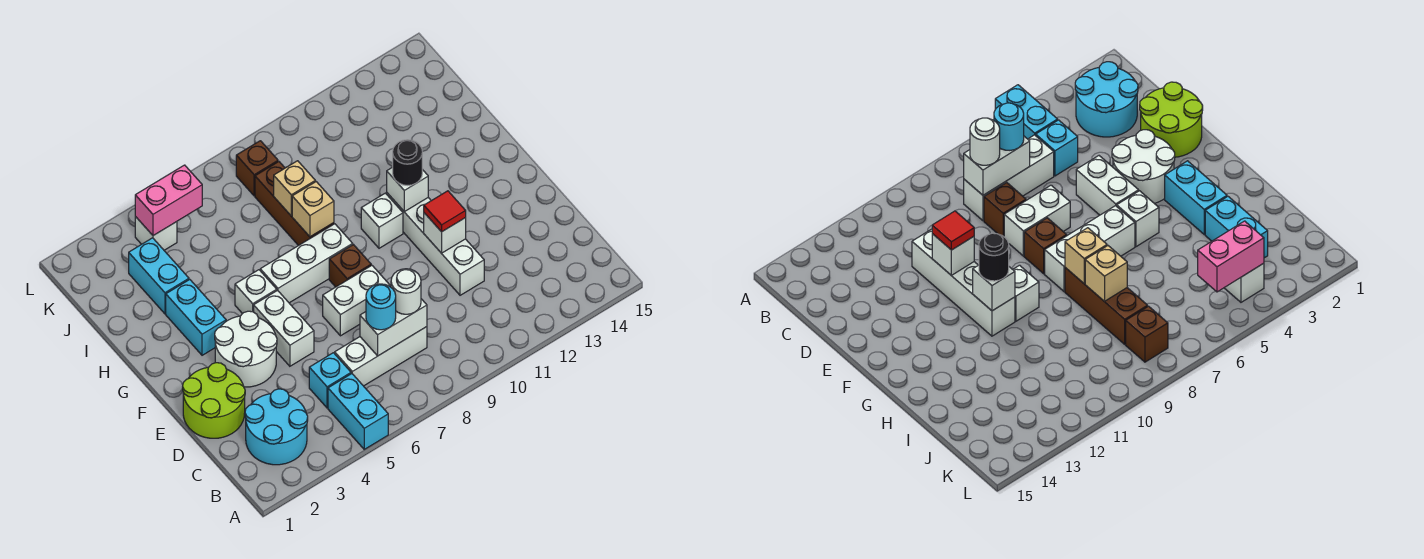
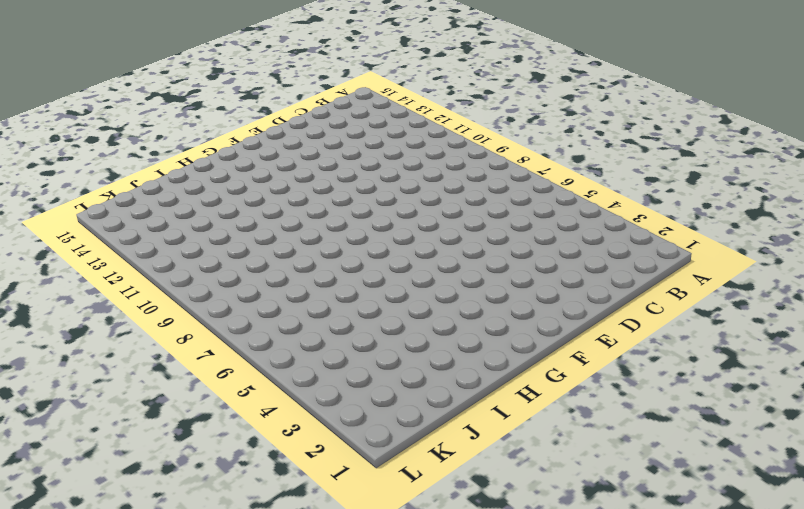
none -> cyan 1x2 brick [328,374,388,449]
none -> cyan 2x2 round brick [245,389,308,465]
none -> cyan 1x1 brick [309,353,351,408]

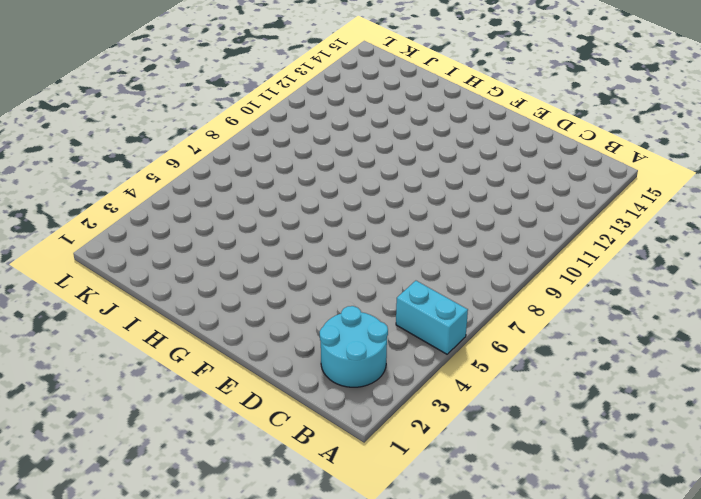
none -> cyan 1x1 brick [309,353,351,408]
none -> white 1x3 brick [335,327,427,386]
none -> lime 2x2 round brick [183,363,245,438]

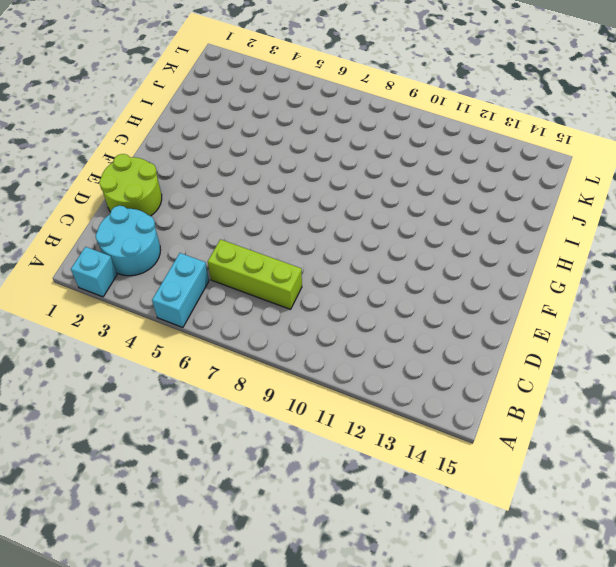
cyan 1x1 brick [71,247,117,297] -> cyan 1x1 brick moved to [309,353,351,408]
lime 1x3 brick [208,239,302,309] -> white 1x3 brick [335,327,427,386]
none -> brown 1x1 brick [984,183,1026,237]
none -> white 1x4 brick [387,193,484,295]
none -> white 2x2 round brick [215,311,277,387]

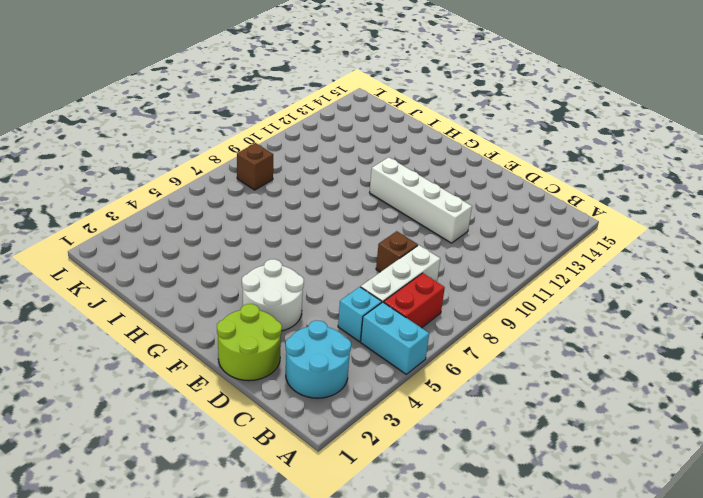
red 1x2 brick [384,273,445,328] -> none
none -> white 1x2 brick [254,290,314,366]
none -> white 1x2 brick [323,265,390,336]
none -> brown 1x1 brick [329,245,371,287]

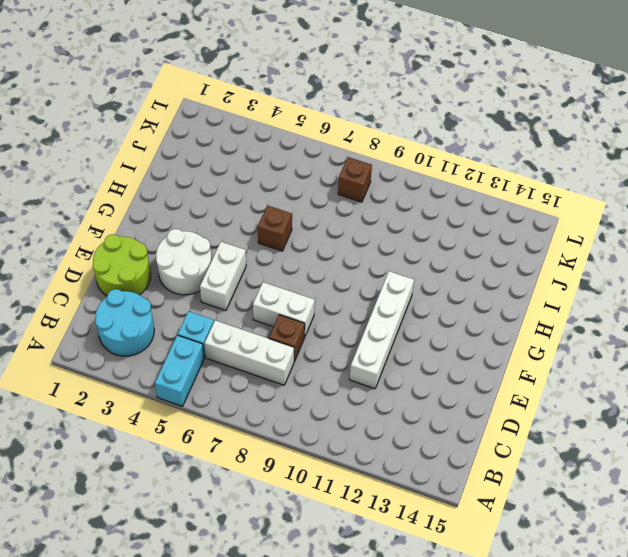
brown 1x1 brick [258,205,292,251] -> brown 1x1 brick moved to [329,245,371,287]
none -> cyan 1x2 brick [166,279,226,355]
none -> white 1x1 brick [235,270,277,314]
none -> white 1x3 brick [260,224,353,303]

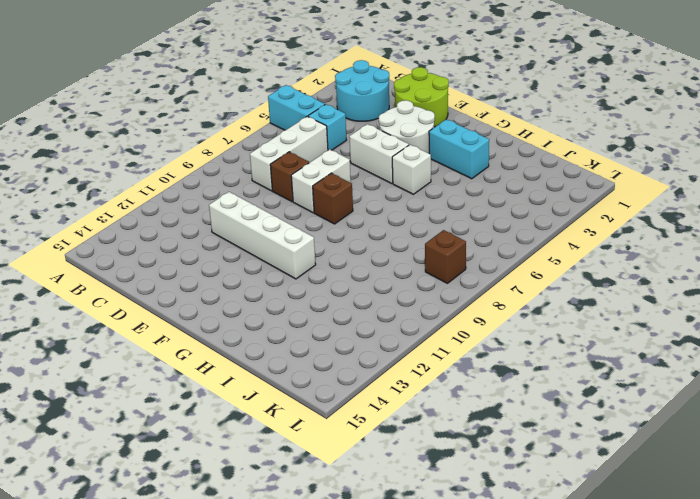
none -> white 1x3 brick [260,224,353,303]
none -> white 1x1 brick [361,193,403,248]
none -> brown 1x3 brick [255,162,334,246]

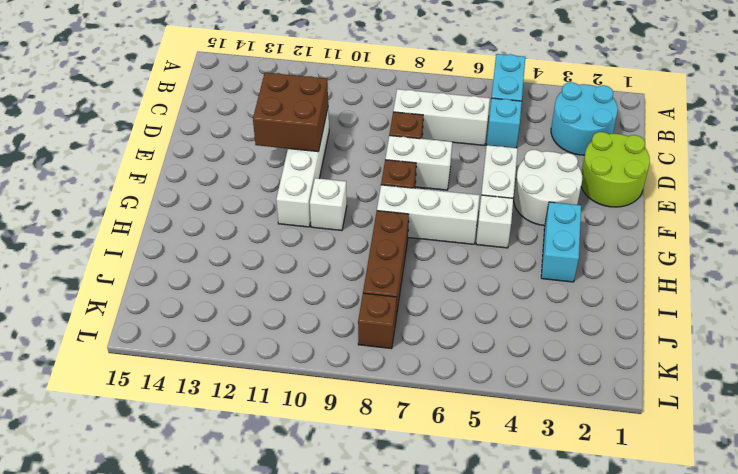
brown 2x2 brick [253,73,328,152] -> white 1x1 brick [424,213,466,253]
none -> cyan 1x2 brick [129,238,189,314]
none -> white 1x1 brick [135,216,177,250]
none -> white 1x2 brick [360,299,427,356]

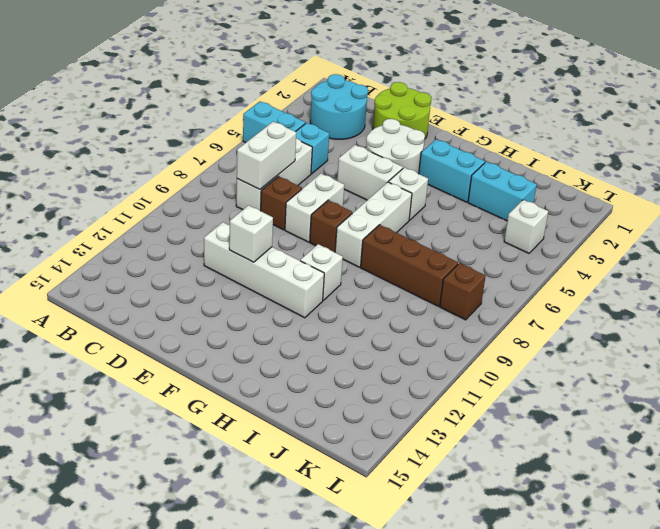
none -> white 1x1 brick [387,167,428,212]
none -> tan 1x1 brick [292,182,334,237]
none -> tan 1x1 brick [274,161,315,216]

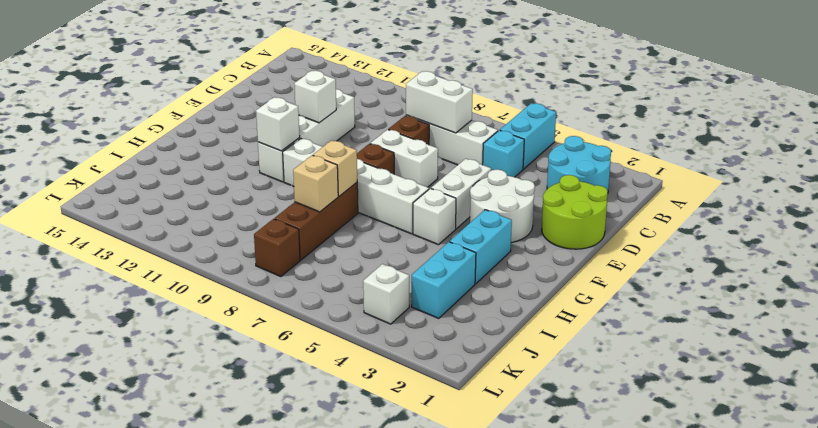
none -> pink 1x2 brick [135,165,202,236]
none -> cyan 1x1 round brick [366,284,396,330]
none -> white 1x1 round brick [391,269,421,314]

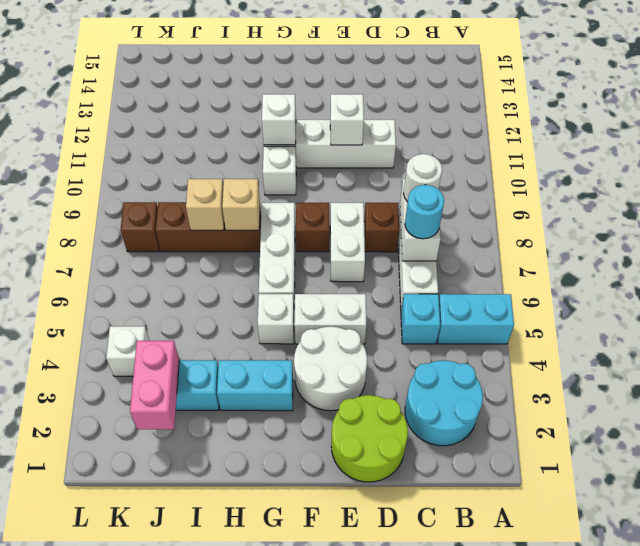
pink 1x2 brick [130,341,179,429] -> pink 1x2 brick moved to [135,165,202,236]
none -> red 1x1 tile [424,191,466,232]
none -> black 1x1 round brick [393,140,422,185]

